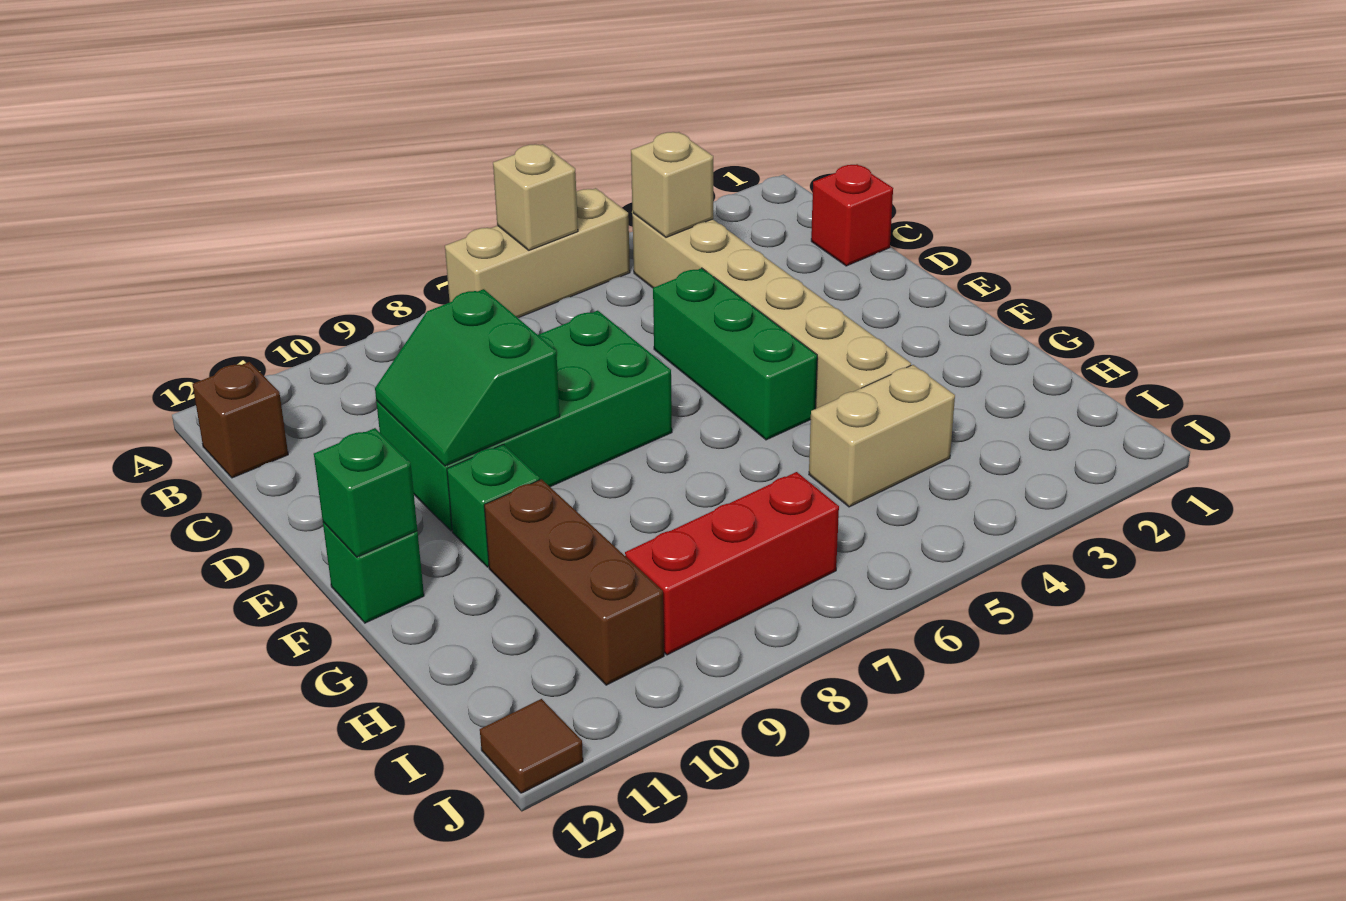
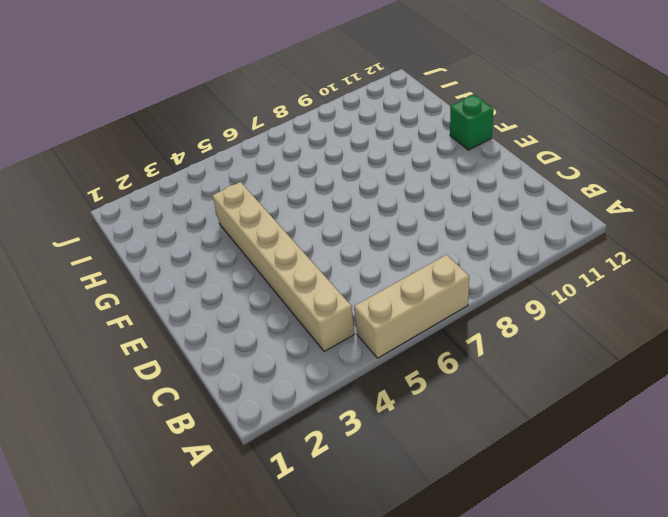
none -> brown 1x1 brick [192,362,288,478]
none -> red 1x1 brick [811,164,893,266]
none -> green 1x3 brick [653,268,817,440]

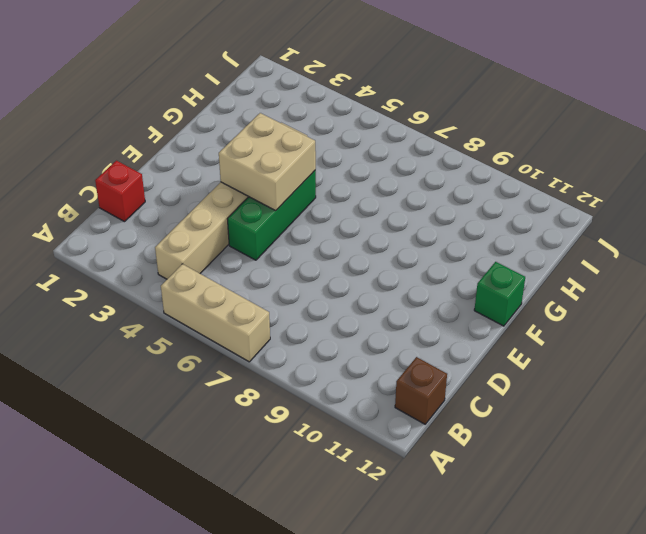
tan 2x2 brick [219,113,316,211] -> none
none -> green 2x4 brick [376,311,672,531]
none -> green 1x1 brick [447,444,540,567]
none -> brown 1x3 brick [484,479,664,685]

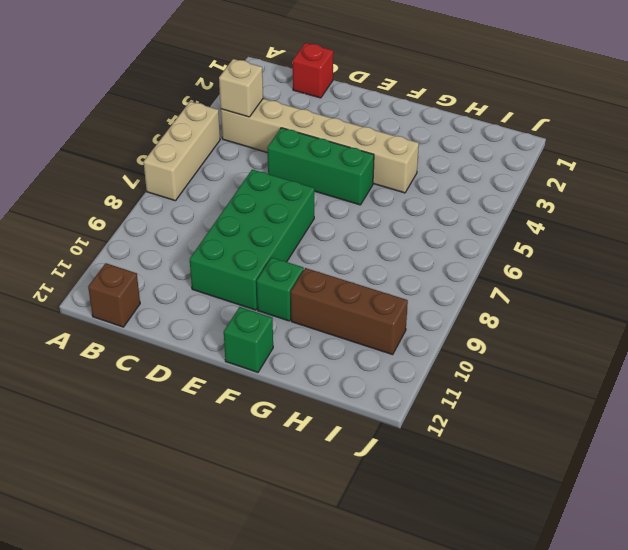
none -> tan 1x2 brick [809,365,955,507]
none -> red 1x3 brick [625,472,839,655]
none -> brown 1x1 tile [480,699,583,793]

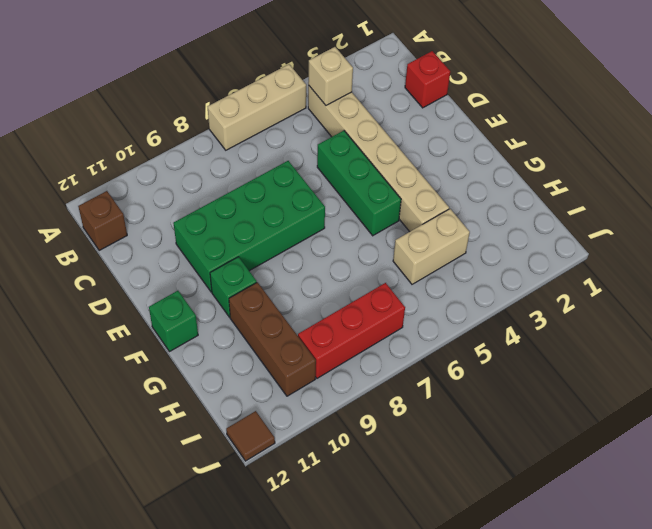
none -> tan 1x1 brick [493,144,578,250]
none -> green 2x2 slope [375,289,560,466]
none -> green 1x1 brick [314,428,417,557]

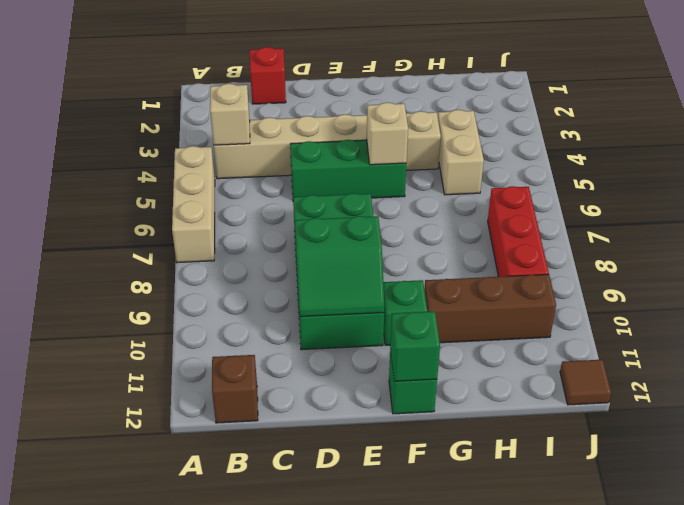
tan 1x1 brick [367,102,408,165] -> tan 1x1 brick moved to [493,144,578,250]

